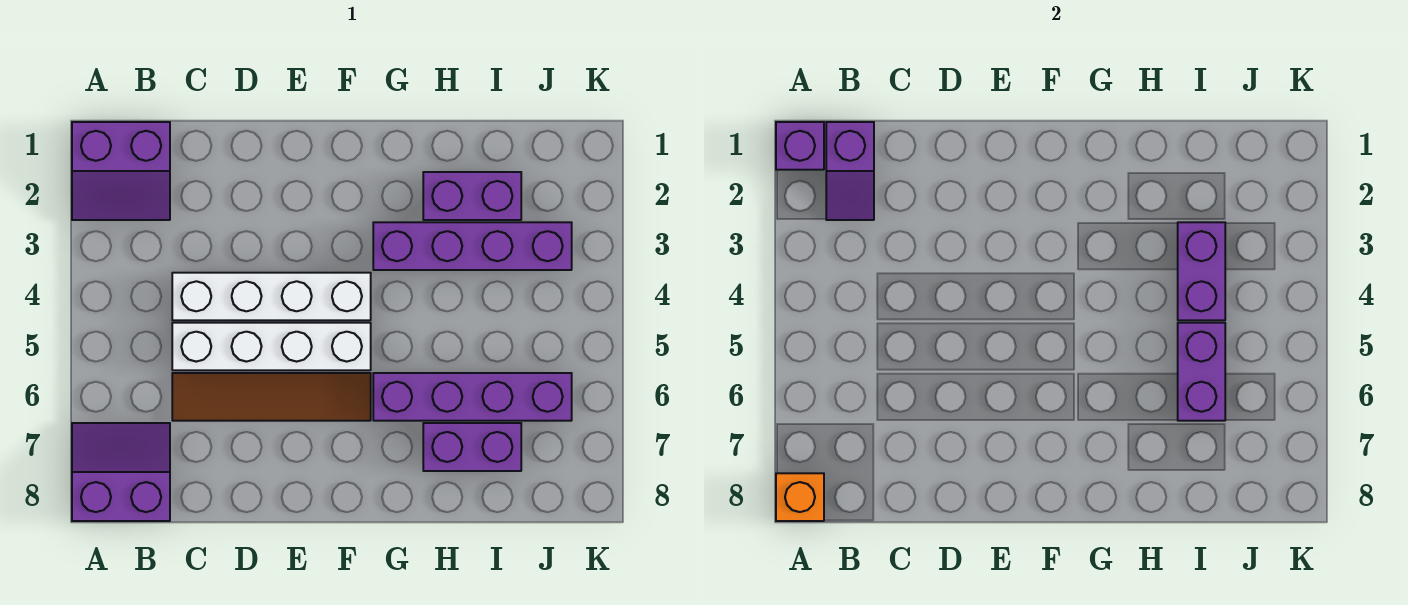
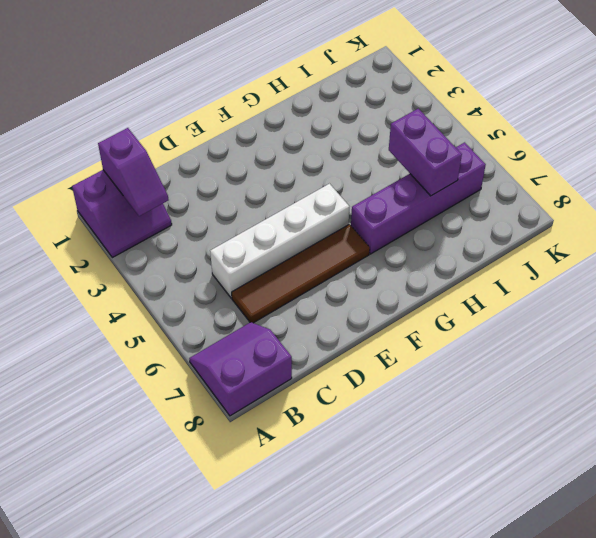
none -> white 1x4 brick [172,273,371,320]
none -> purple 1x4 brick [373,222,572,270]
none -> purple 1x2 brick [423,172,521,220]

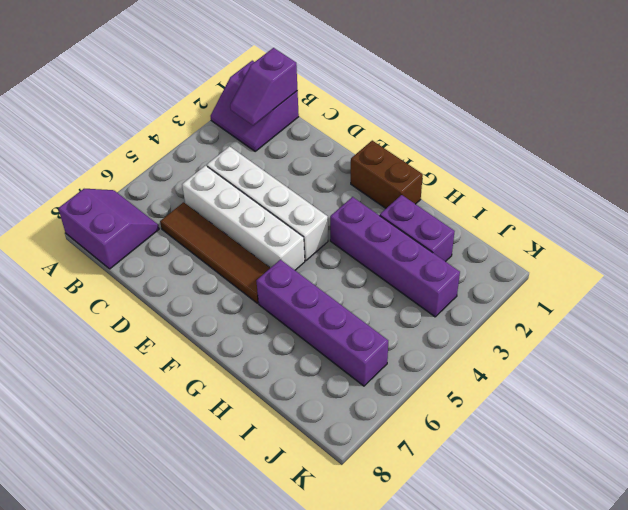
brown 1x2 brick [351,141,423,208] -> none
none -> purple 1x2 brick [423,423,521,471]
none -> purple 1x1 brick [776,122,824,170]
none -> orange 1x1 brick [776,473,824,521]

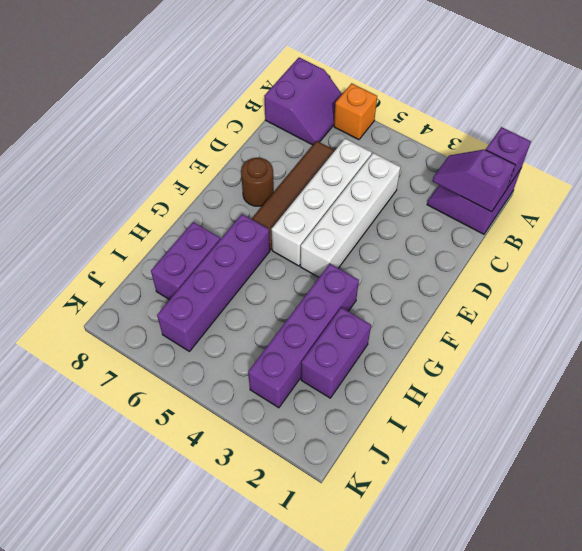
orange 1x1 brick [334,83,377,140] -> orange 1x1 brick moved to [776,473,824,521]
brown 1x1 round brick [241,158,274,206] -> none
none -> purple 1x2 brick [1178,222,1225,320]
none -> purple 1x2 brick [1178,323,1225,421]

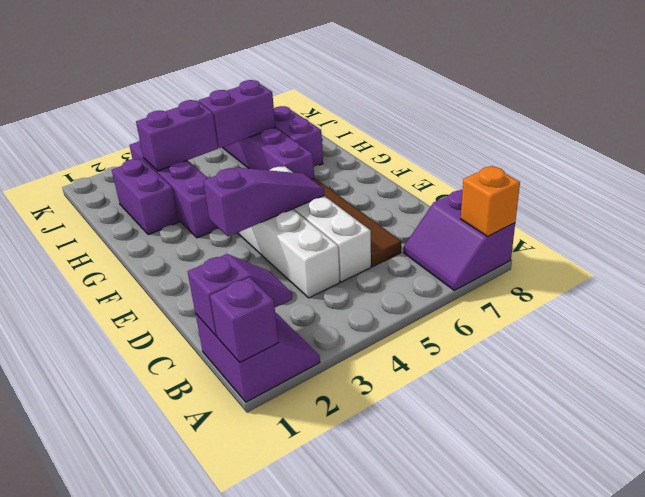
purple 1x3 slope [203,168,324,236] -> none

